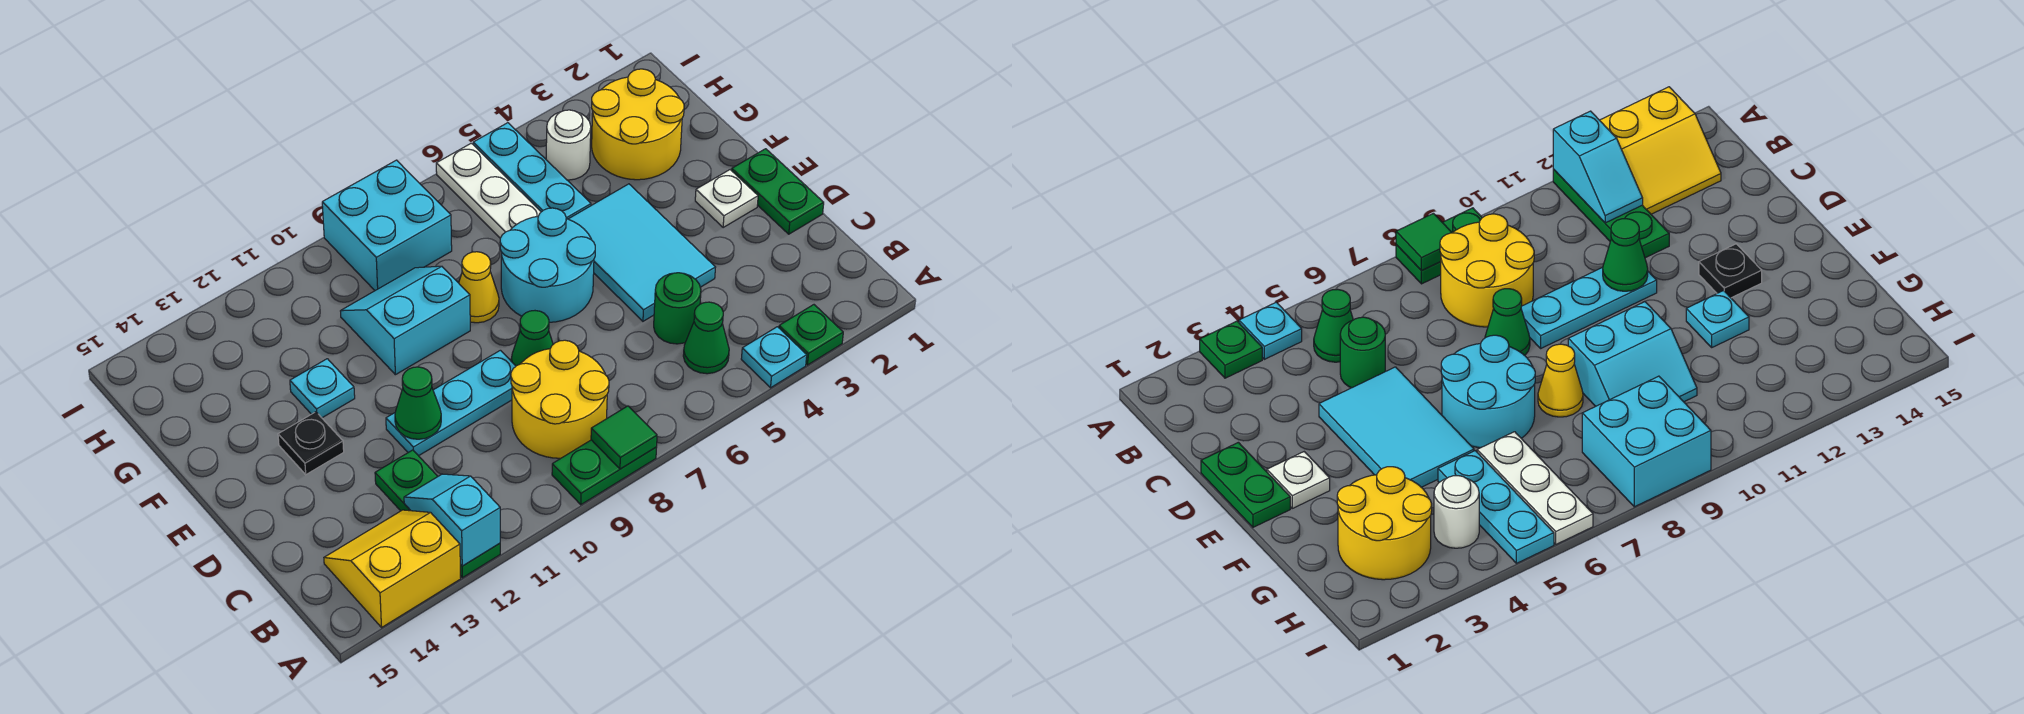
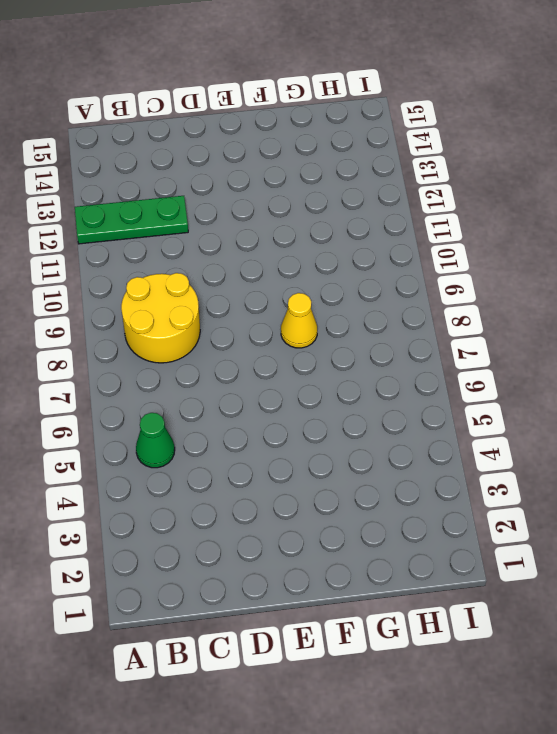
none -> green 1x1 plate [779,305,843,365]
none -> cyan 1x1 plate [741,327,807,388]
none -> green 1x2 plate [552,440,657,505]

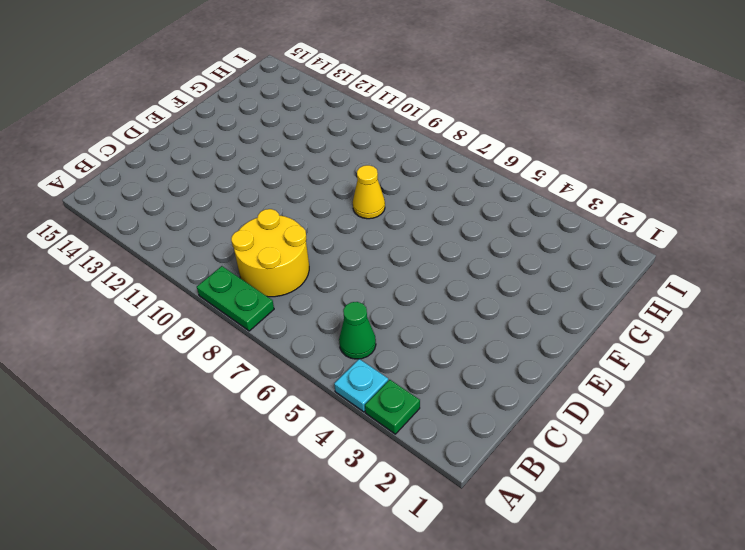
none -> green 1x3 plate [375,450,500,578]
none -> yellow 2x2 slope [324,510,461,627]
none -> green 1x1 round brick [654,273,701,344]

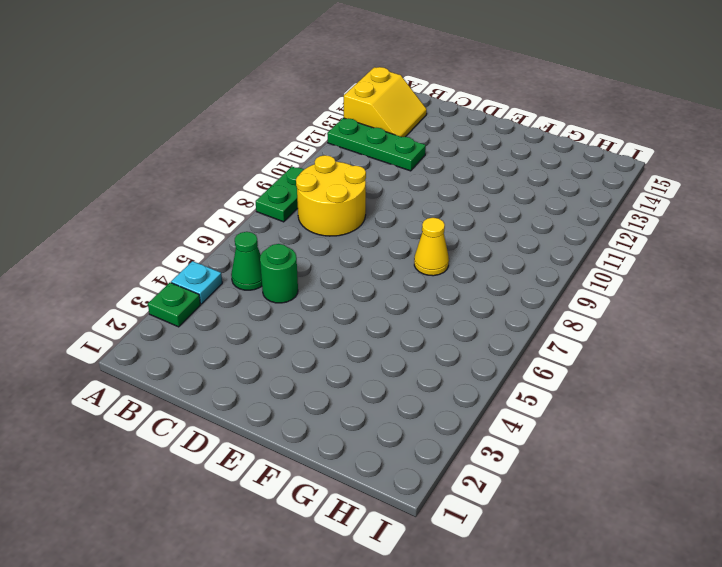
none -> green 1x2 plate [732,149,824,234]
none -> cyan 2x3 tile [569,184,716,321]
none -> green 1x1 cone [511,311,553,366]

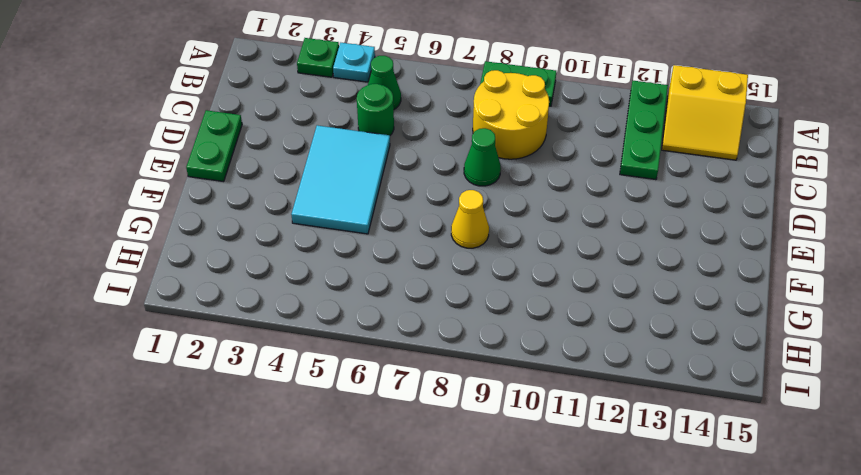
none -> cyan 1x3 plate [386,350,516,456]
none -> white 1x1 plate [695,170,758,228]
none -> cyan 2x2 round brick [500,208,595,322]

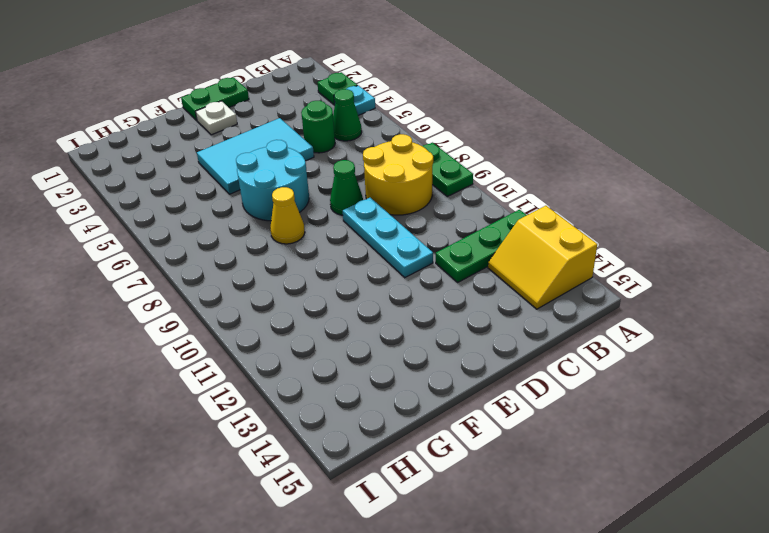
none -> black 1x1 plate [278,412,344,475]
none -> cyan 2x2 slope [341,266,470,375]
none -> cyan 1x1 plate [290,359,355,418]

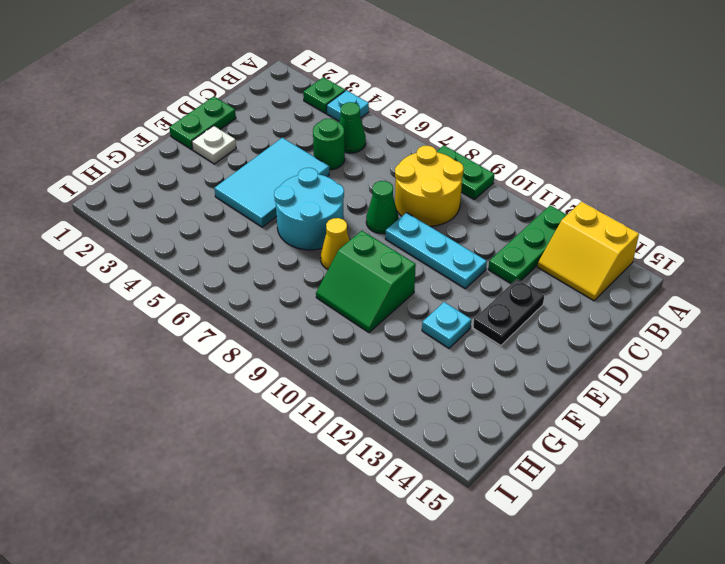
black 1x2 plate [473,279,544,345] -> black 1x1 plate [278,412,344,475]
green 2x2 slope [316,231,416,332] -> cyan 2x2 slope [341,266,470,375]
none -> yellow 2x2 round brick [592,69,684,180]
none -> cyan 1x3 plate [473,123,591,219]
none -> white 1x3 plate [436,143,541,238]

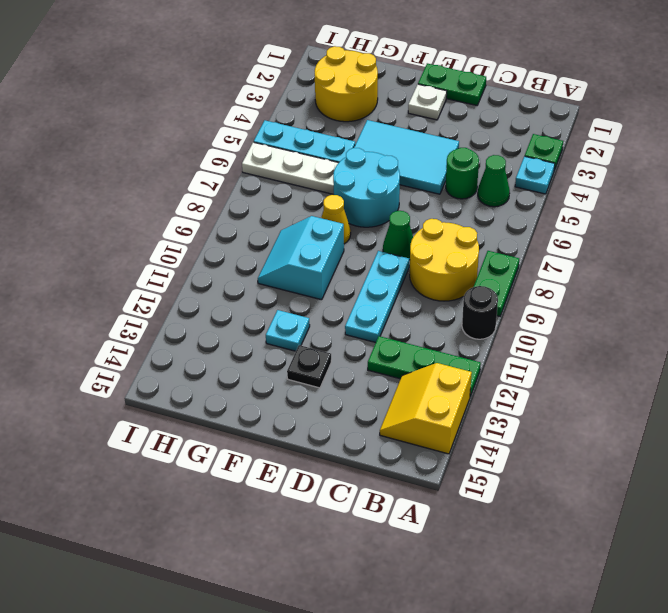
black 1x1 round brick [462,286,498,339] -> none
none -> white 1x1 round brick [546,110,591,180]
none -> cyan 2x2 brick [322,160,452,290]
none -> green 1x1 tile [591,406,657,469]

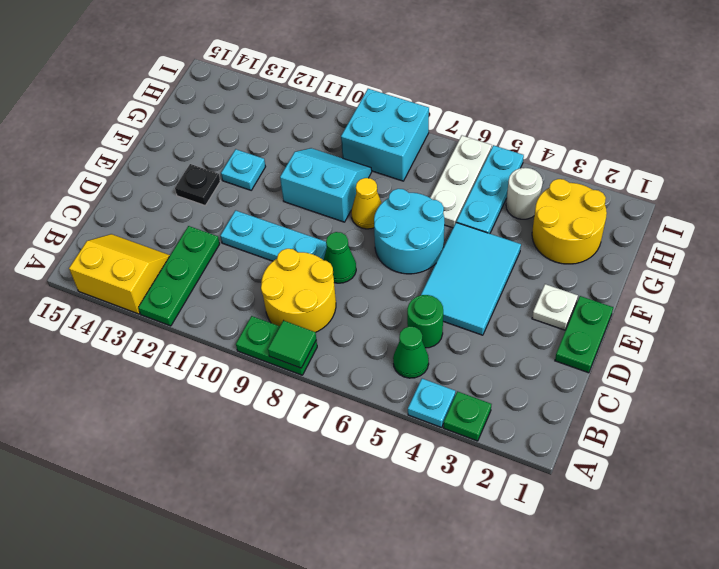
none -> cyan 1x2 slope [404,474,500,566]
none -> green 1x1 cone [395,367,441,439]

